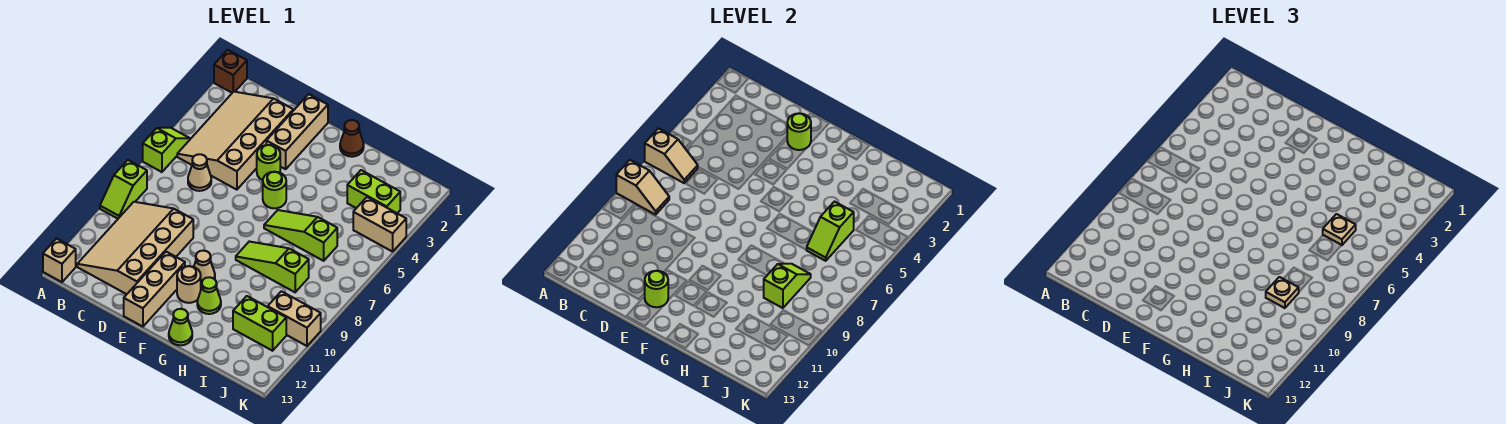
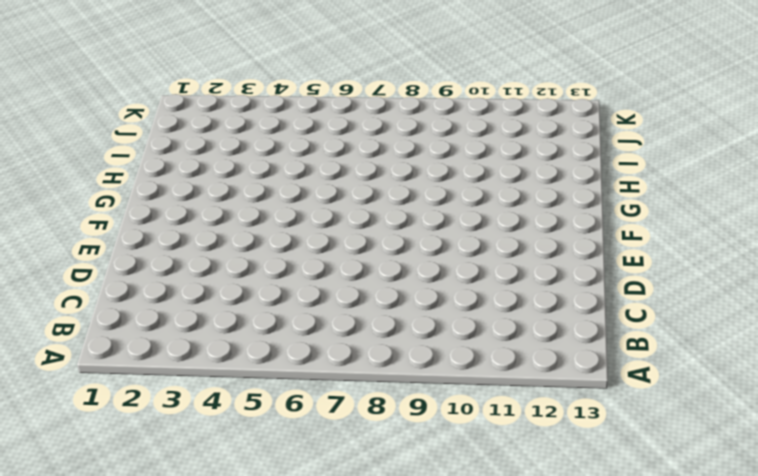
none -> brown 1x1 brick [214,50,247,93]
none -> lime 1x2 slope [143,128,190,172]
none -> lime 1x2 slope [100,160,147,219]
none -> tan 1x1 brick [43,239,76,282]

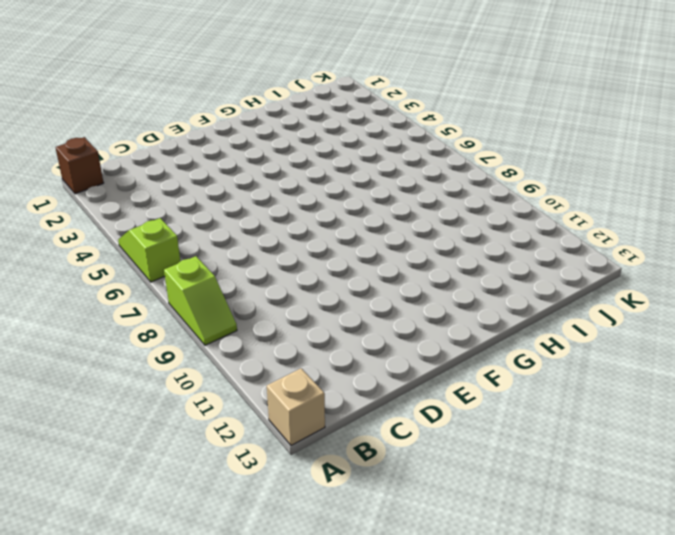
none -> tan 3x4 slope [177,92,293,190]
none -> tan 3x4 slope [77,202,193,294]
none -> tan 1x1 cone [188,154,211,191]
none -> tan 1x3 brick [266,94,328,169]

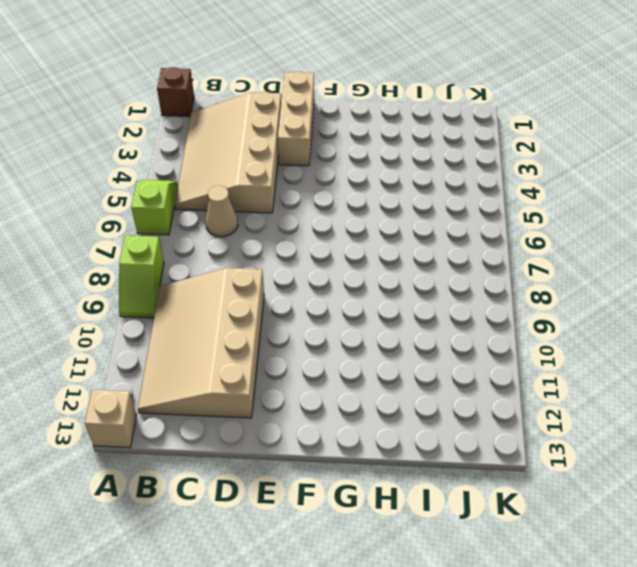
none -> lime 1x1 round brick [257,145,280,180]
none -> tan 1x3 brick [124,252,185,327]
none -> lime 1x1 round brick [263,172,286,208]
none -> tan 1x1 cone [194,251,215,287]

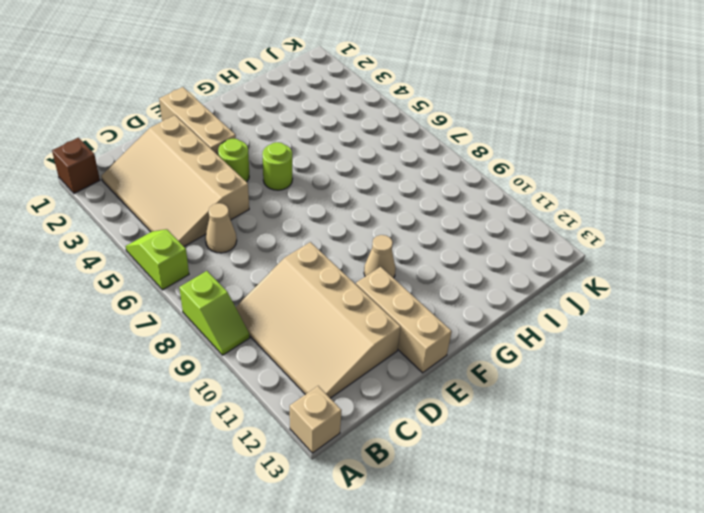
none -> tan 1x1 round brick [177,266,201,303]
none -> brown 1x1 cone [340,120,364,157]
none -> lime 1x3 slope [264,210,337,261]
none -> lime 1x3 slope [236,241,309,292]

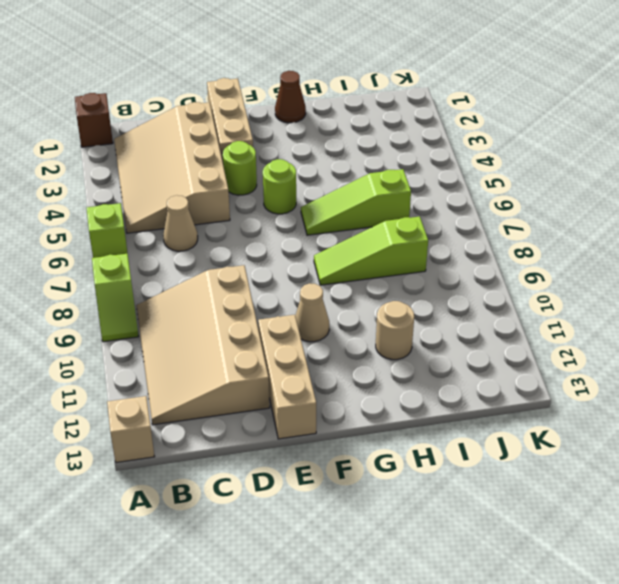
tan 1x1 round brick [376,301,414,360] -> tan 1x1 round brick moved to [177,266,201,303]
none -> lime 1x1 cone [197,277,221,314]
none -> lime 1x1 cone [169,309,192,345]
none -> lime 1x2 brick [347,170,400,213]
none -> lime 1x2 brick [233,296,286,351]

